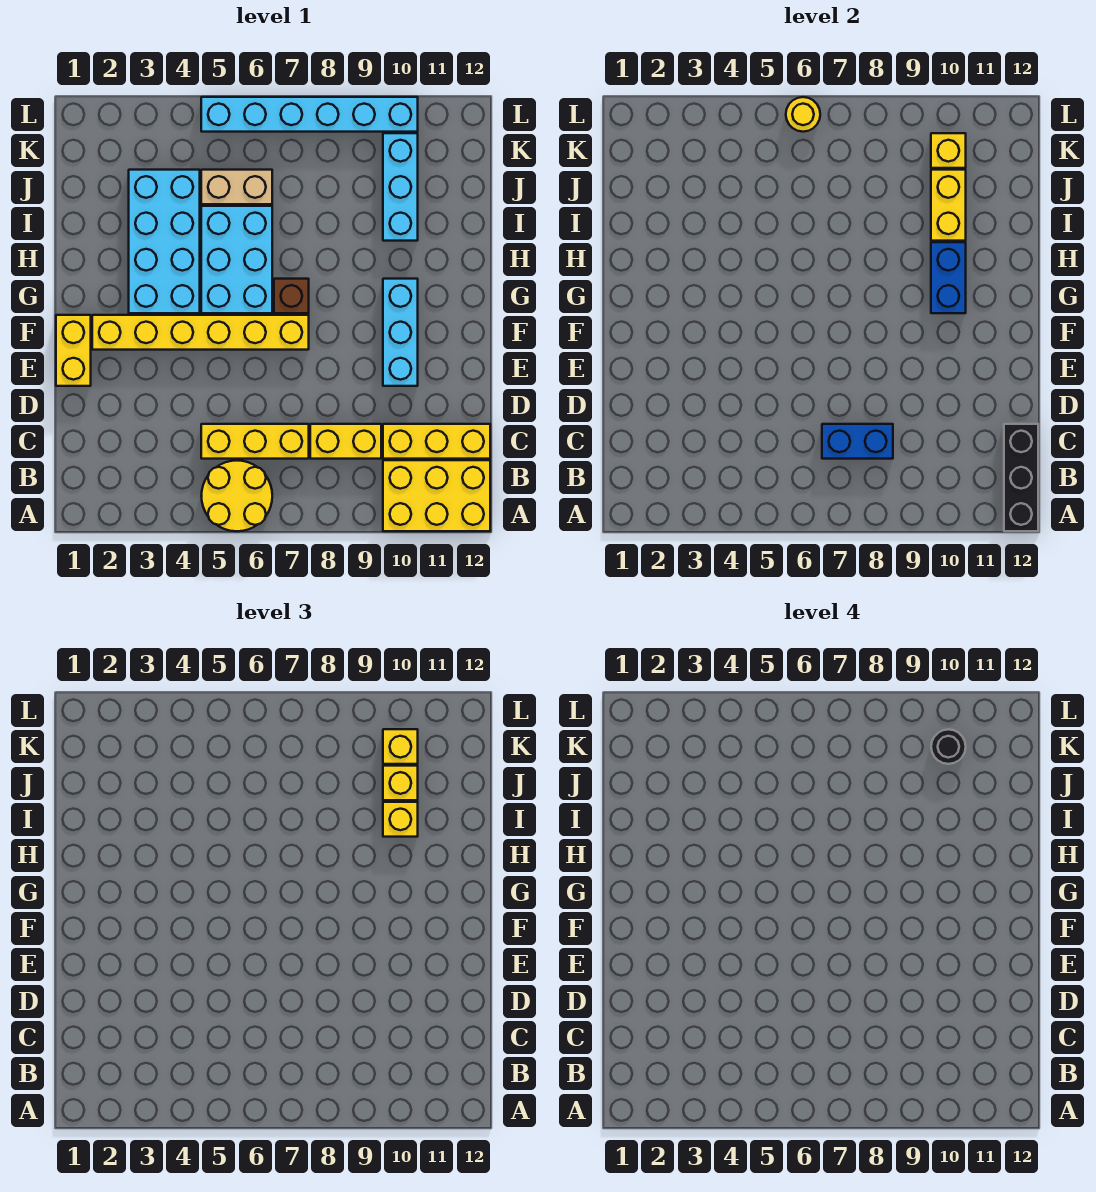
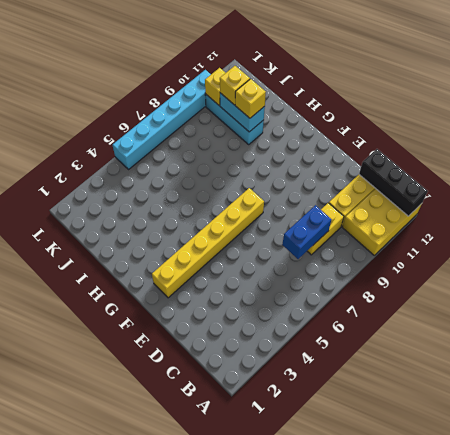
cyan 1x2 brick [220,93,265,132] -> yellow 1x2 brick [931,170,966,241]
none -> yellow 2x2 round brick [202,461,272,531]
none -> yellow 1x3 brick [201,424,309,459]
none -> yellow 1x2 brick [56,315,91,386]

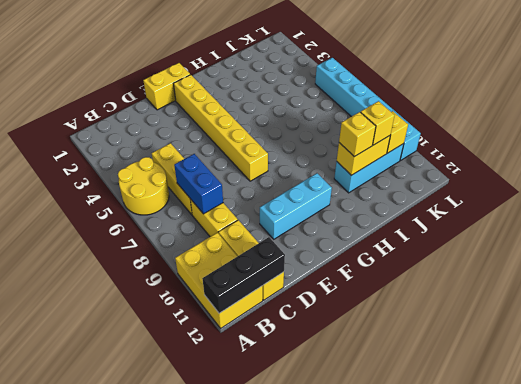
none -> cyan 2x4 brick [129,170,200,313]
none -> cyan 2x3 brick [201,206,272,313]
none -> brown 1x1 brick [274,279,309,313]

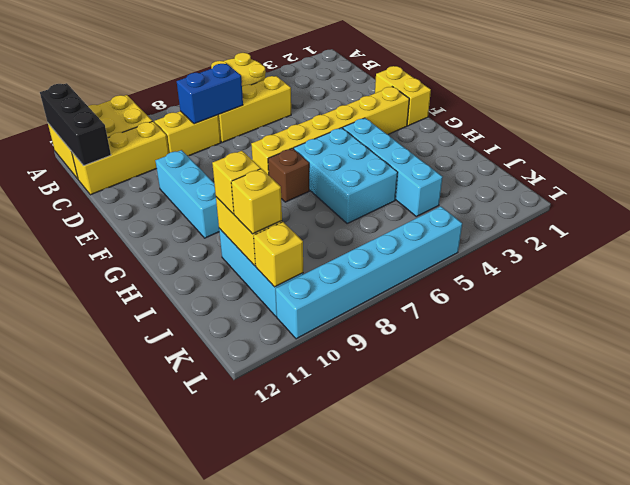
cyan 1x4 brick [343,118,443,216] -> cyan 2x4 brick [129,170,200,313]
none -> tan 1x2 brick [201,170,272,204]
none -> blue 1x2 brick [931,242,966,313]
none -> yellow 1x1 round brick [786,97,820,132]

